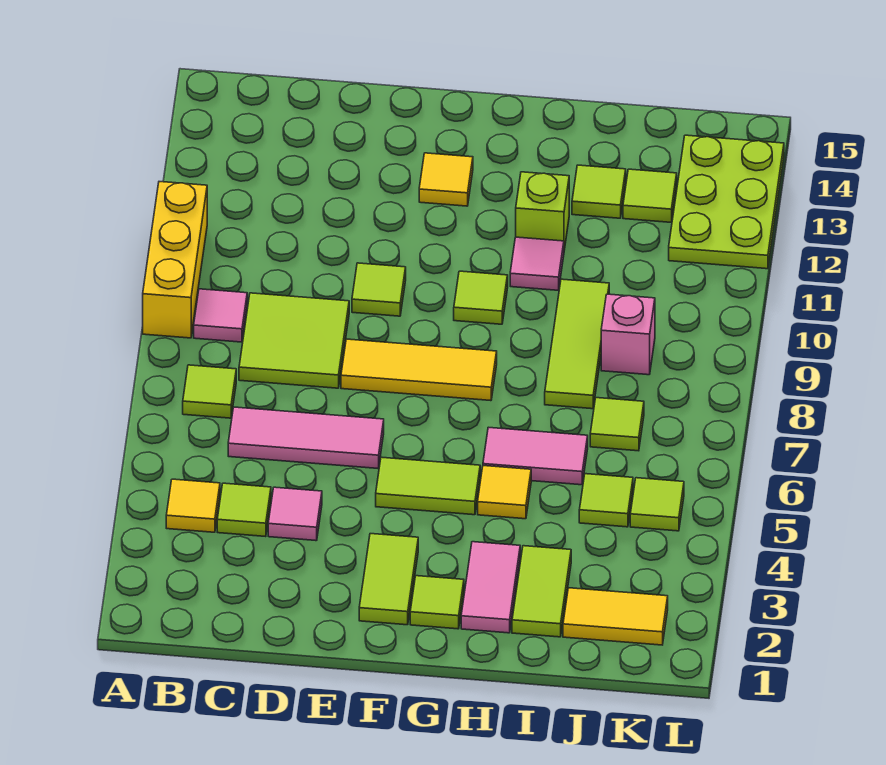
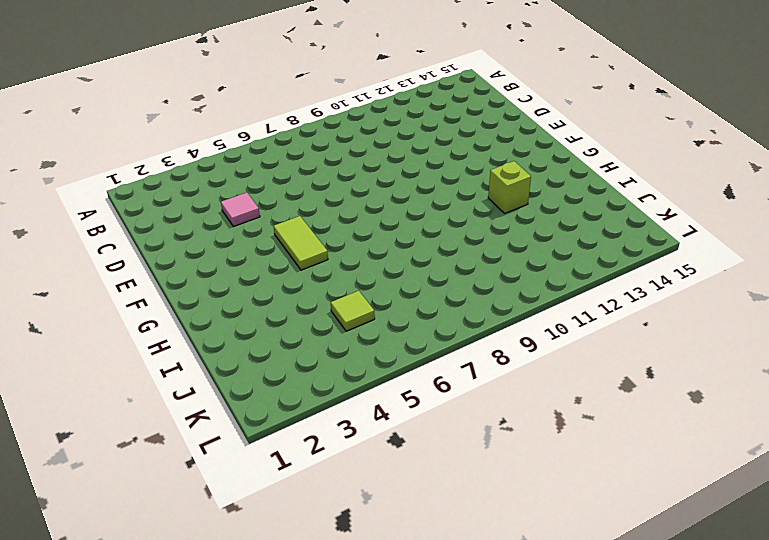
none -> yellow 1x3 brick [143,182,207,338]
none -> yellow 1x1 tile [166,479,220,532]
none -> lime 1x1 tile [183,365,236,418]
none -> pink 1x1 tile [194,289,247,342]

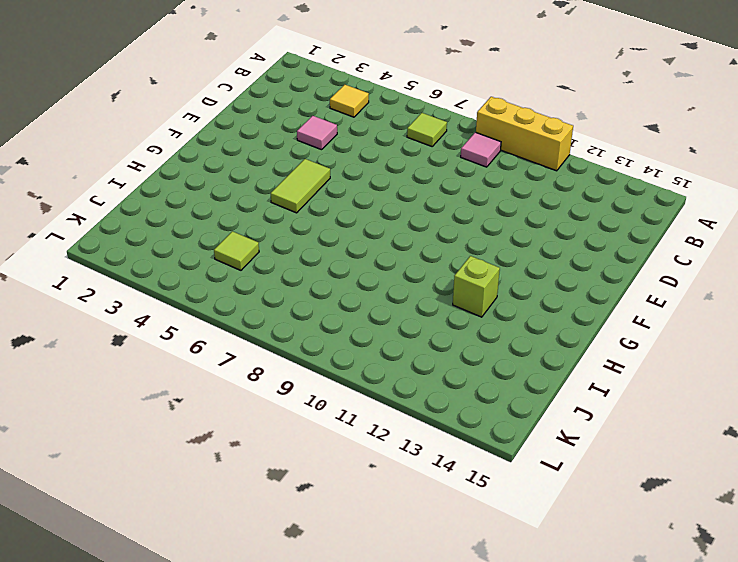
none -> lime 1x1 tile [217,483,271,537]
none -> pink 1x3 tile [228,407,384,468]
none -> lime 2x2 tile [239,293,349,388]
none -> yellow 1x3 tile [341,339,497,401]

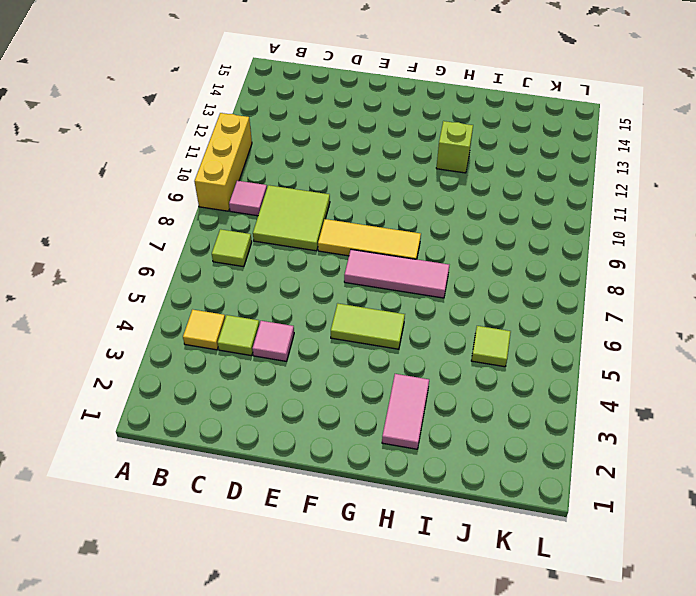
pink 1x3 tile [344,249,449,298] -> pink 1x3 tile moved to [228,407,384,468]
none -> lime 1x1 tile [352,263,406,316]
none -> lime 1x2 tile [359,534,418,625]
none -> yellow 1x1 tile [419,153,473,206]
none -> lime 1x1 tile [410,576,464,629]

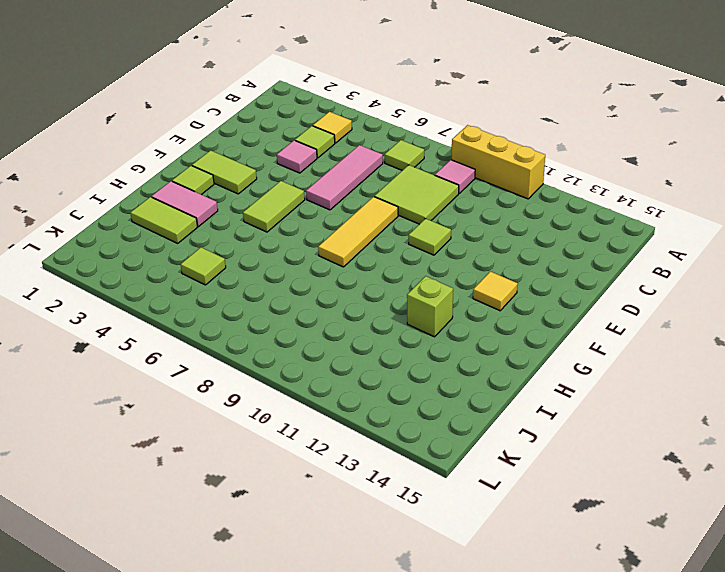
none -> lime 1x1 tile [454,271,508,324]
none -> yellow 1x1 tile [478,466,531,519]
none -> pink 1x2 tile [483,427,588,485]
none -> pink 1x1 tile [510,237,564,290]

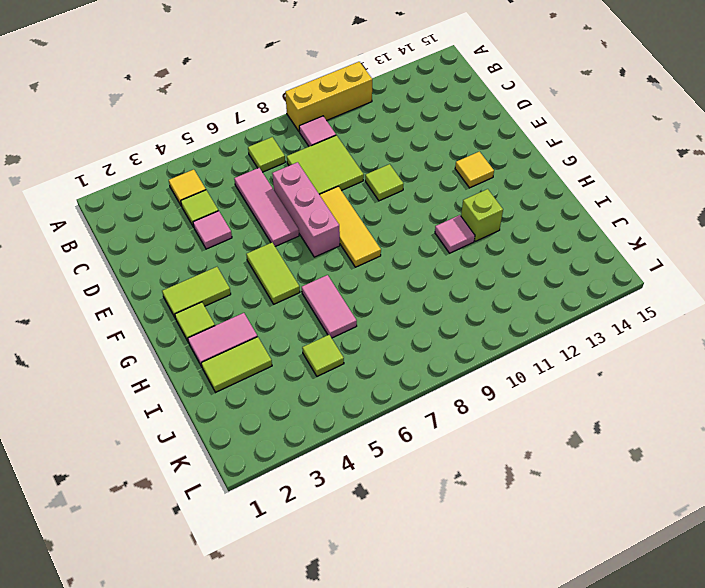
pink 1x3 brick [272,162,340,257] -> none
none -> lime 1x1 tile [454,271,508,324]
none -> yellow 1x1 tile [478,466,531,519]
none -> lime 1x3 tile [545,279,609,409]
none -> lime 1x1 tile [572,165,626,218]

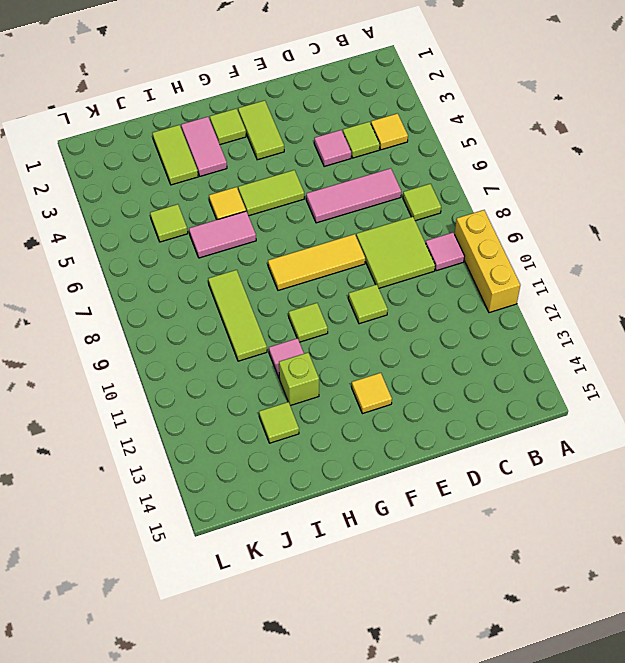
none -> yellow 1x2 tile [563,588,668,645]
none -> lime 1x1 tile [590,398,644,451]
none -> pink 1x1 brick [601,294,655,375]
none -> lime 1x1 tile [623,169,677,222]

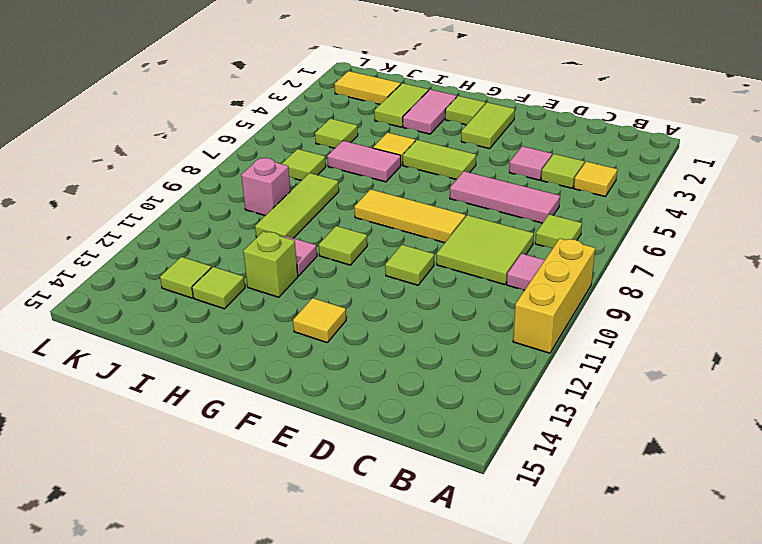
none -> lime 1x1 tile [630,478,684,531]
none -> lime 2x3 plate [669,135,784,269]

